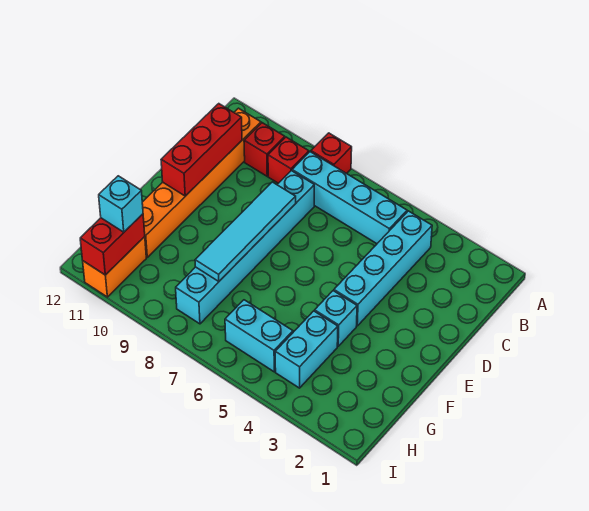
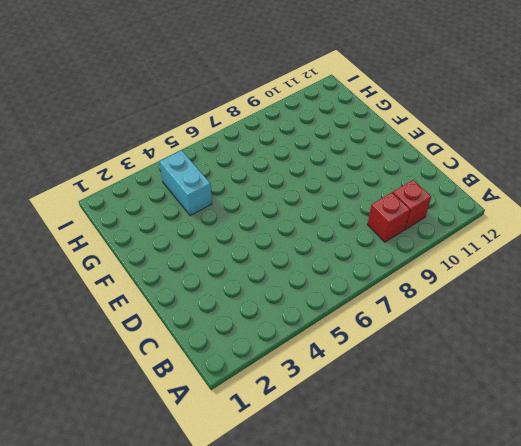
none -> red 1x1 brick [311,133,352,174]
none -> cyan 1x4 brick [334,211,432,326]
none -> cyan 1x4 brick [292,152,407,244]

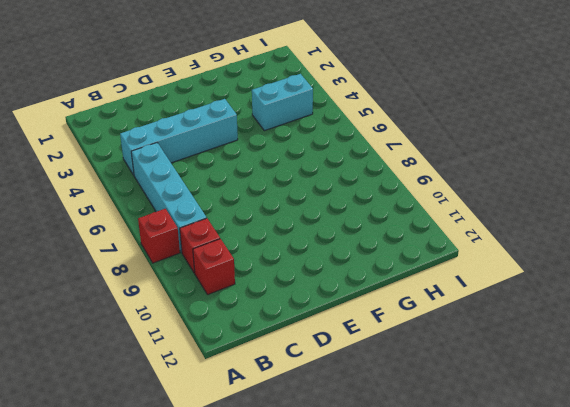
none -> orange 1x6 brick [142,108,261,257]
none -> cyan 1x6 brick [176,171,314,324]
none -> cyan 1x1 brick [315,291,357,346]

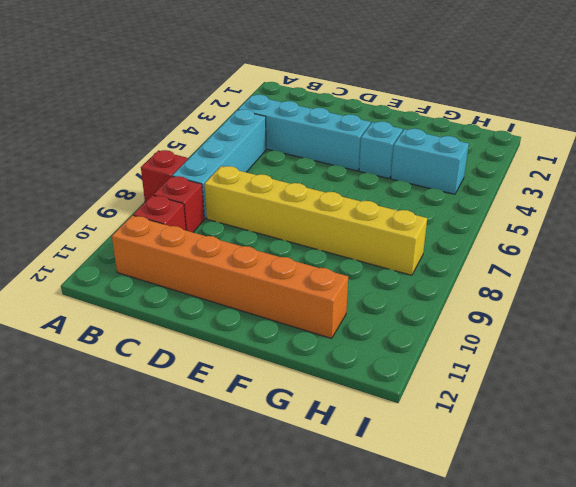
yellow 1x6 brick [205,166,427,275] -> cyan 1x6 brick [176,171,314,324]
none -> cyan 1x2 brick [225,300,293,372]
none -> orange 1x2 brick [83,237,146,297]
none -> red 1x3 brick [161,104,242,196]

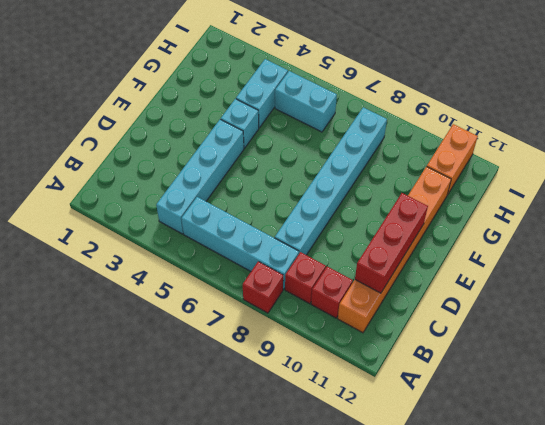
none -> cyan 1x4 tile [195,182,296,282]
none -> red 1x2 brick [80,214,145,275]
none -> cyan 1x1 brick [99,176,143,232]

